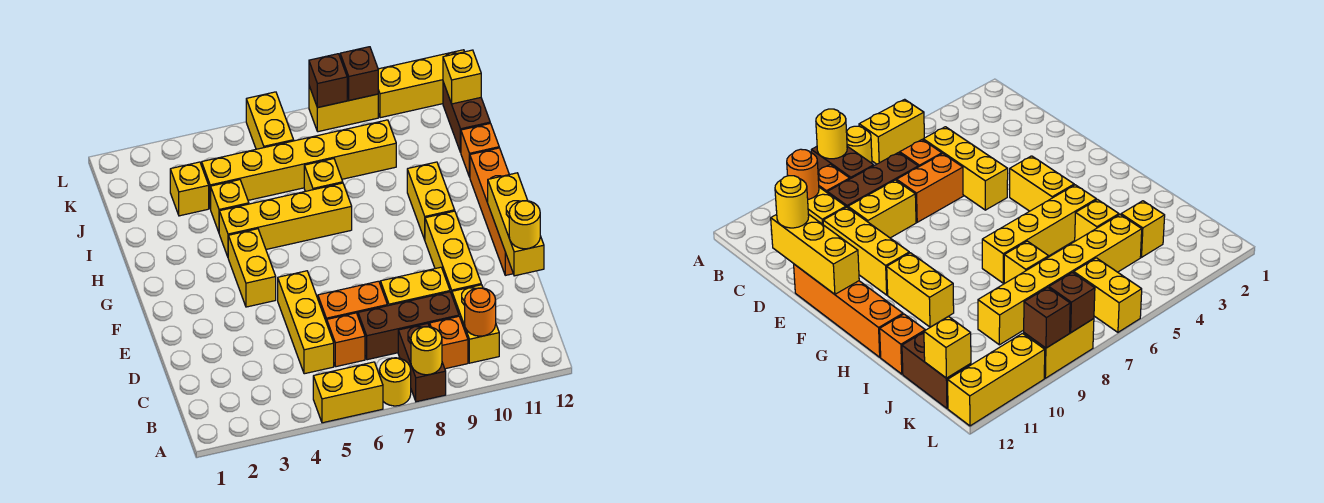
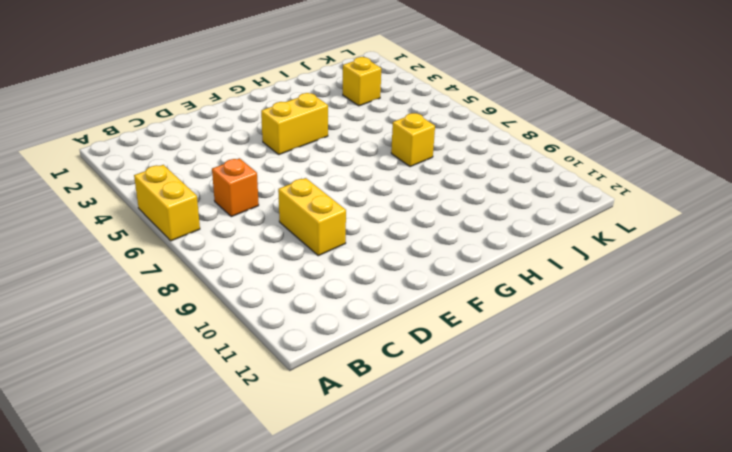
none -> yellow 1x1 round brick [380,358,411,406]
none -> brown 1x2 brick [398,323,446,402]
none -> orange 1x1 brick [430,316,468,369]
none -> yellow 1x2 brick [452,285,499,363]

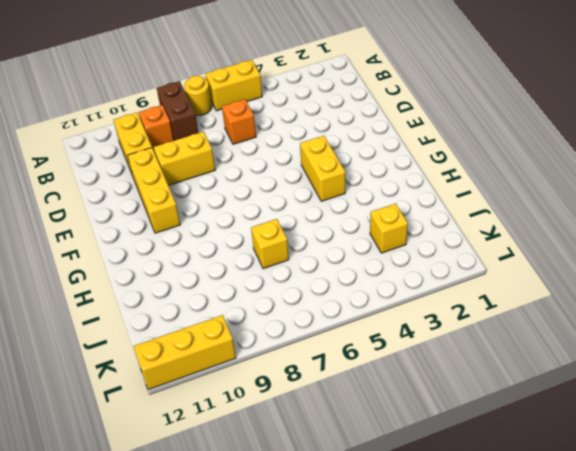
none -> yellow 1x3 brick [278,271,334,374]
none -> brown 1x3 brick [358,292,459,360]
none -> orange 1x2 brick [318,281,387,323]
none -> orange 1x4 brick [470,148,513,275]

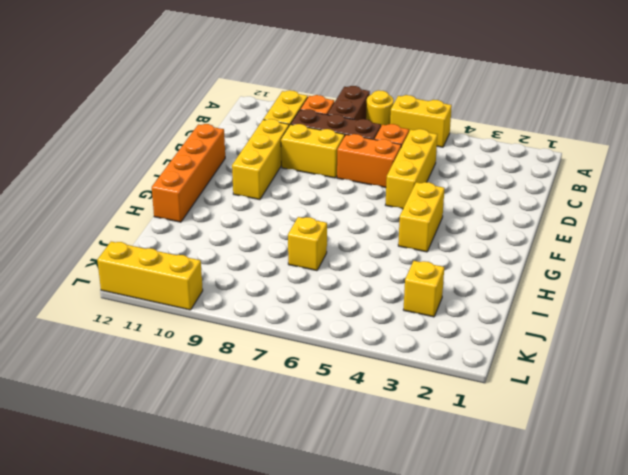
none -> yellow 1x2 brick [407,162,455,240]
none -> yellow 1x4 brick [219,183,352,257]
none -> yellow 1x1 brick [211,180,249,232]
none -> orange 1x1 brick [461,123,499,177]

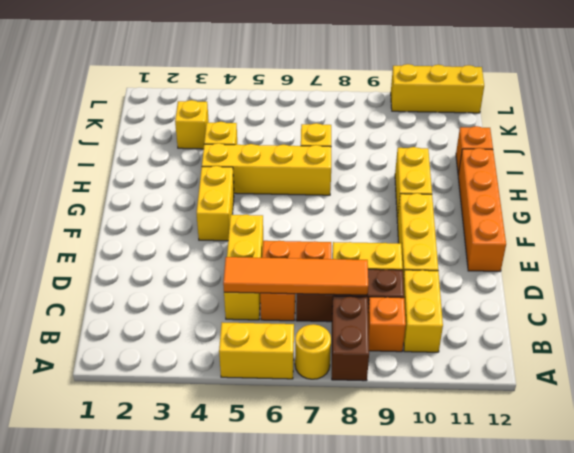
orange 1x4 tile [223,257,368,295] -> none
none -> yellow 1x6 brick [202,120,396,209]
none -> brown 1x2 brick [443,82,490,152]
none -> yellow 1x2 brick [246,92,294,149]
none -> yellow 1x2 brick [309,86,378,132]

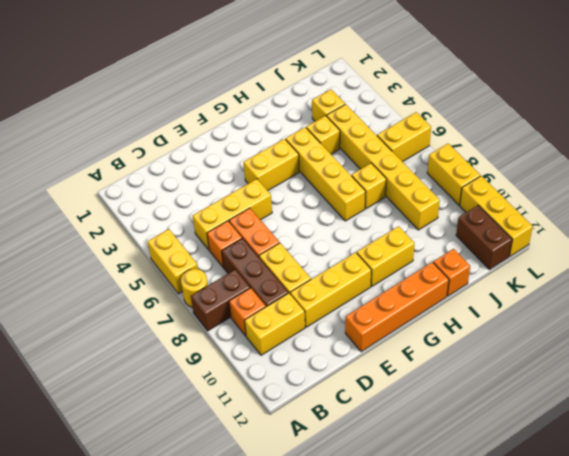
brown 1x2 brick [456,205,512,270] -> brown 1x2 brick turned to [443,82,490,152]
none -> yellow 1x1 round brick [411,327,442,375]
none -> orange 1x1 round brick [465,288,496,336]
none -> yellow 1x3 brick [488,173,544,276]
none -> yellow 1x1 brick [443,50,481,104]

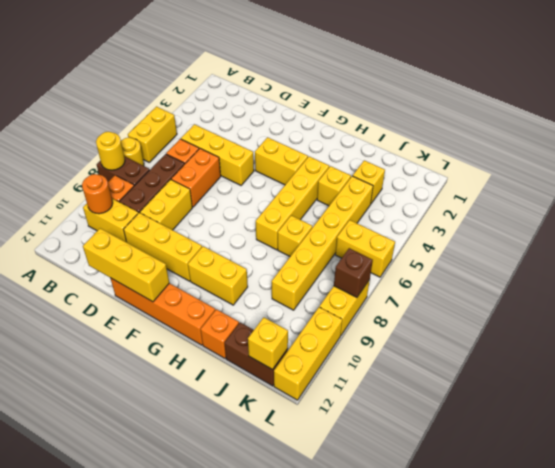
none -> brown 1x1 brick [340,47,378,100]
none -> yellow 1x1 round brick [509,201,540,249]

